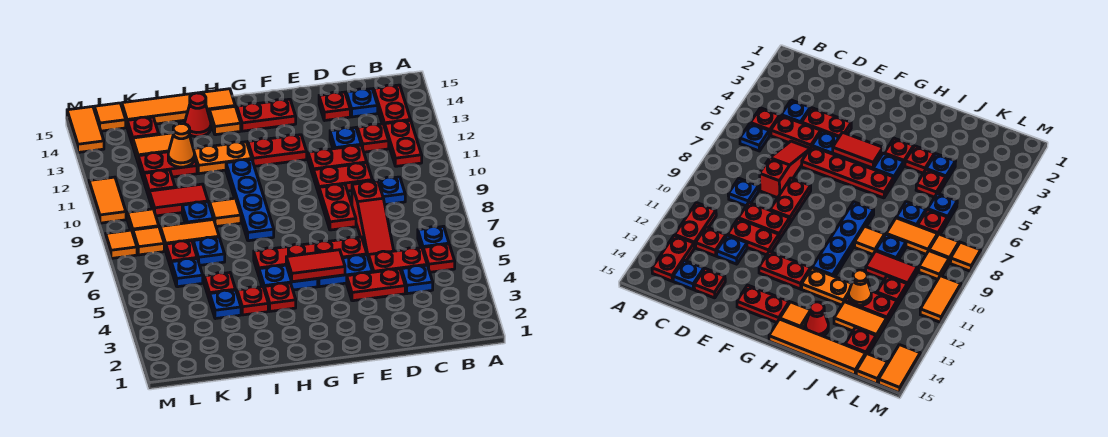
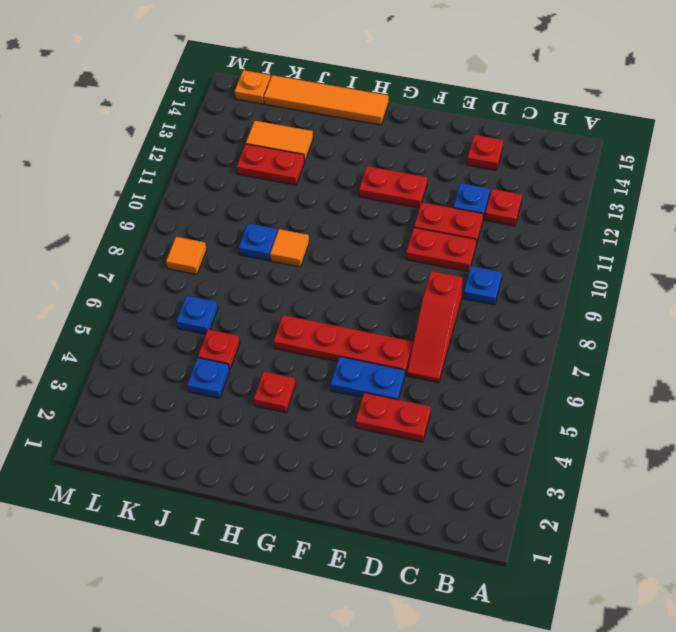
orange 1x1 plate [234,70,271,104] -> orange 1x1 tile [94,103,126,131]
none -> red 1x1 plate [423,244,455,272]
none -> blue 1x1 plate [418,226,449,249]
none -> red 1x2 plate [385,120,422,166]
none -> red 1x2 plate [374,85,410,127]

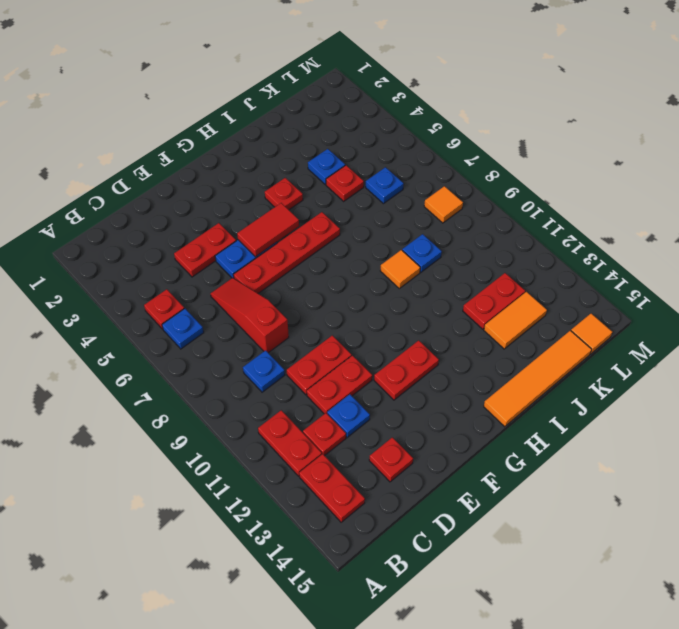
none -> blue 1x1 plate [401,265,433,294]
none -> red 1x2 plate [368,248,427,272]
none -> blue 1x1 plate [346,89,378,117]
none -> red 1x2 plate [319,184,356,230]

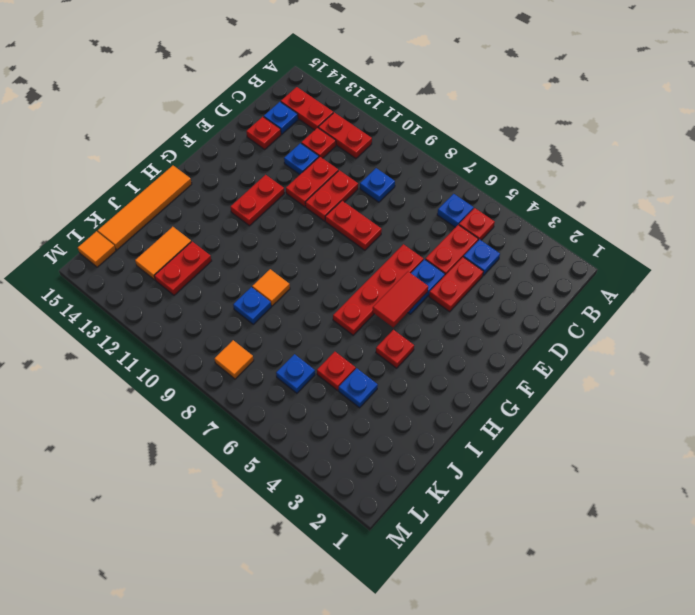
none -> red 1x3 slope [352,181,394,259]
none -> red 1x2 plate [237,99,296,131]
none -> blue 1x2 plate [259,265,318,290]
none -> blue 1x4 plate [226,159,274,241]

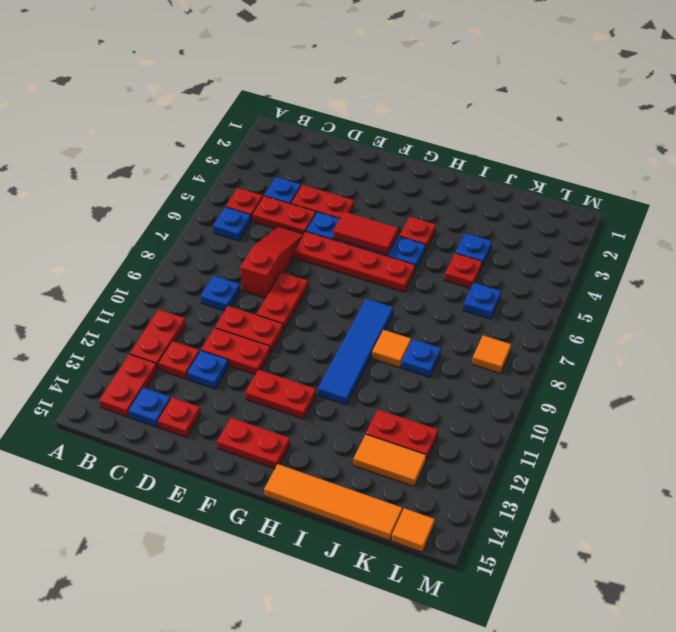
blue 1x4 tile [318,299,393,405] -> blue 1x4 plate [226,159,274,241]
none -> orange 1x2 plate [194,142,252,174]
none -> orange 1x1 tile [209,106,241,135]
none -> red 1x1 plate [237,287,268,315]
none -> red 1x1 cone [185,93,211,137]

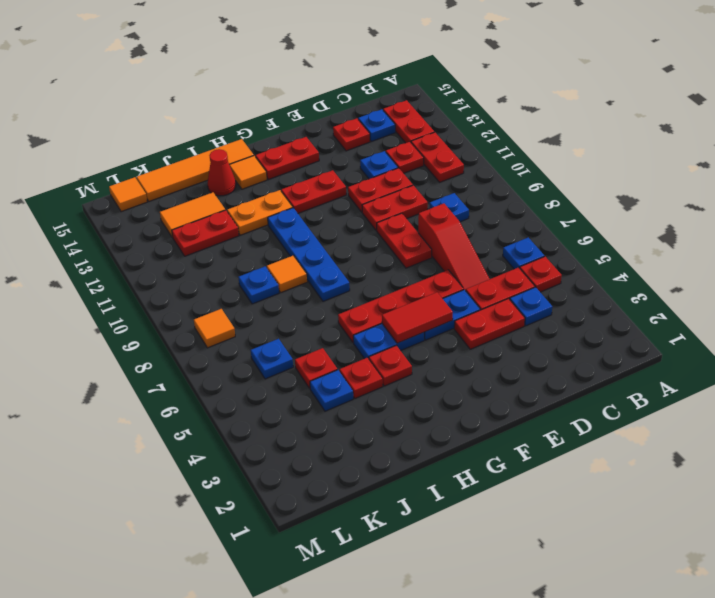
none -> blue 1x1 plate [193,237,225,265]
none -> orange 1x2 tile [160,220,219,251]
none -> red 1x2 tile [149,184,208,216]
none -> red 1x1 plate [166,241,197,267]

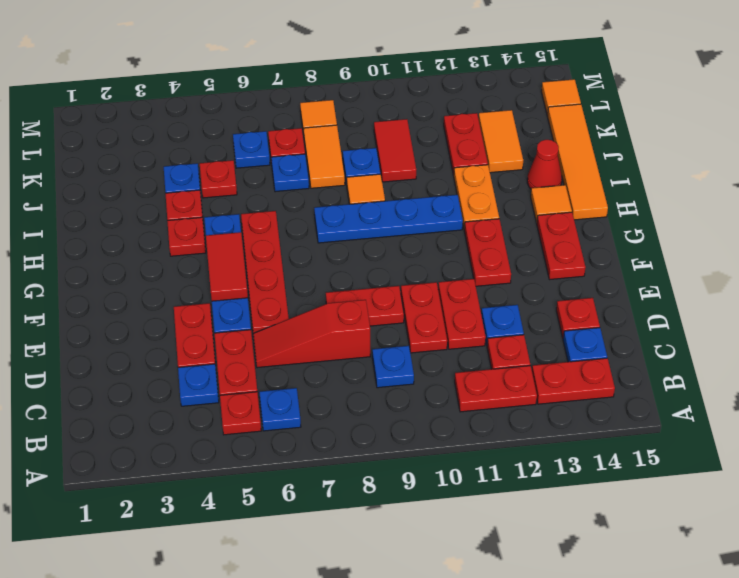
none -> red 1x1 plate [144,170,175,197]
none -> red 1x1 plate [127,117,159,145]
none -> orange 1x1 tile [127,209,159,232]
none -> orange 1x1 tile [106,230,137,259]

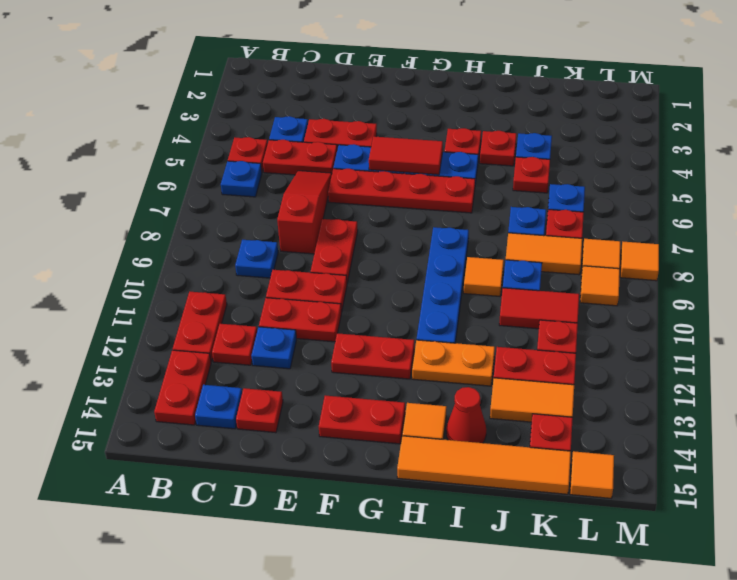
none -> orange 1x2 tile [89,177,126,223]
none -> orange 1x2 tile [67,107,104,153]
none -> orange 1x1 cone [168,124,195,167]

